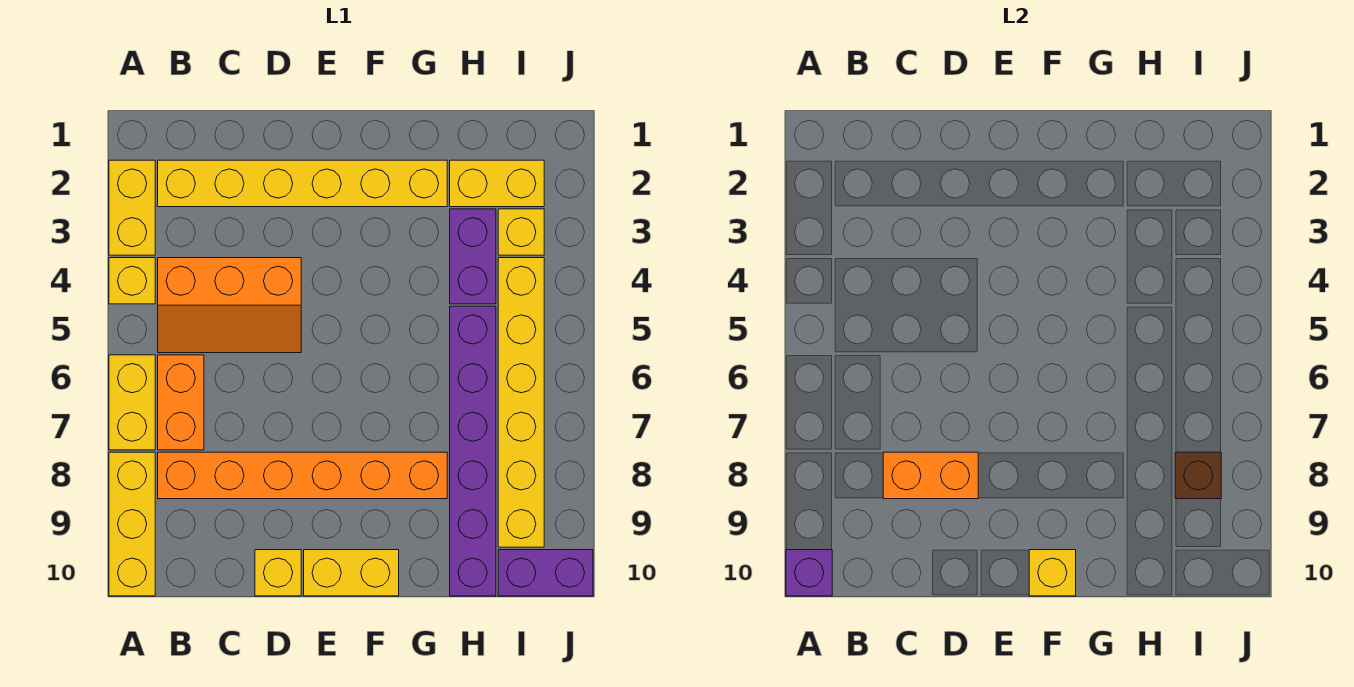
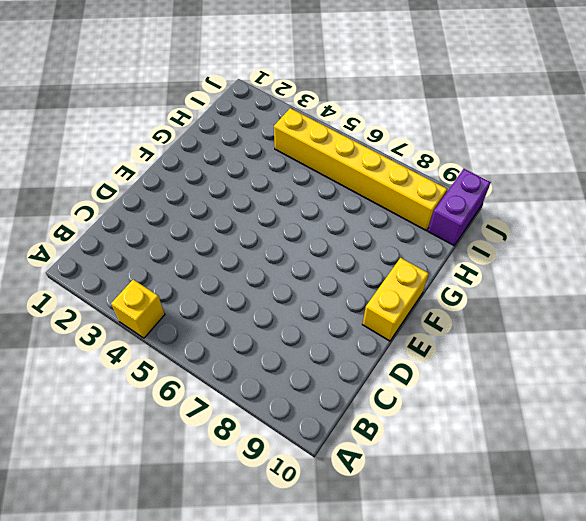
none -> yellow 1x2 brick [109,160,155,255]
none -> yellow 1x2 brick [109,355,155,450]
none -> yellow 1x3 brick [109,452,155,596]

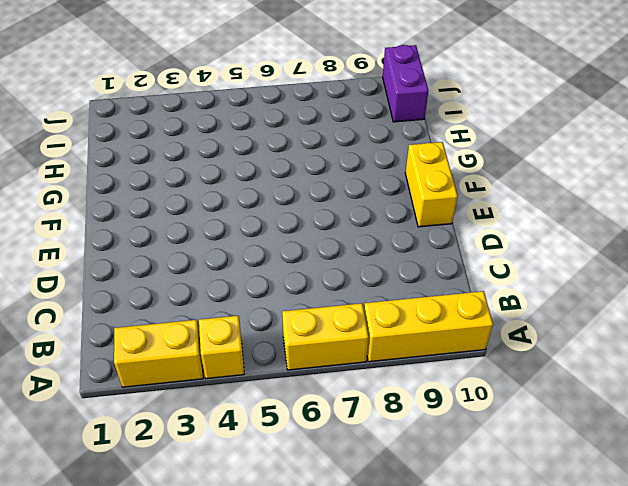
none -> yellow 1x6 brick [158,160,447,207]
none -> orange 2x3 slope [158,258,301,353]
none -> orange 1x2 brick [158,355,204,450]

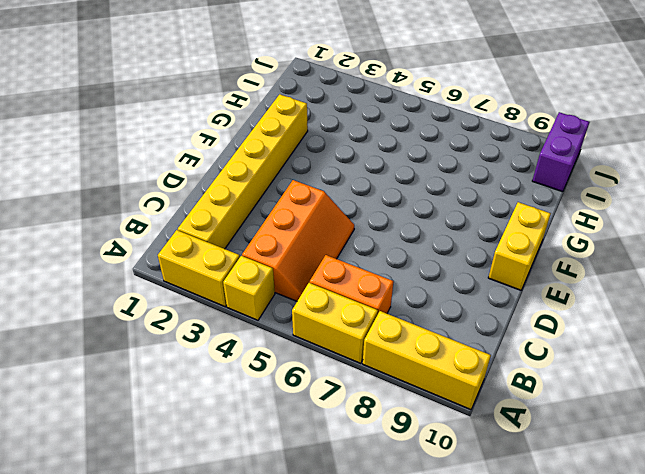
none -> orange 1x6 brick [158,452,447,499]
none -> yellow 1x1 brick [255,550,301,596]
none -> yellow 1x2 brick [450,160,544,207]

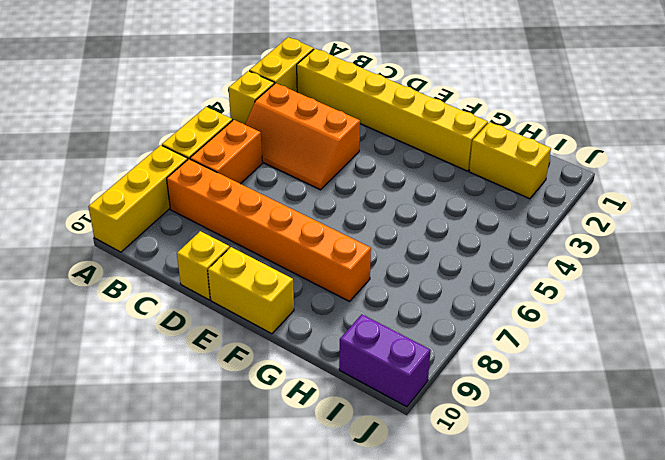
none -> purple 1x2 brick [450,209,496,304]
none -> purple 1x6 brick [450,306,496,596]
none -> yellow 1x1 brick [498,209,544,255]

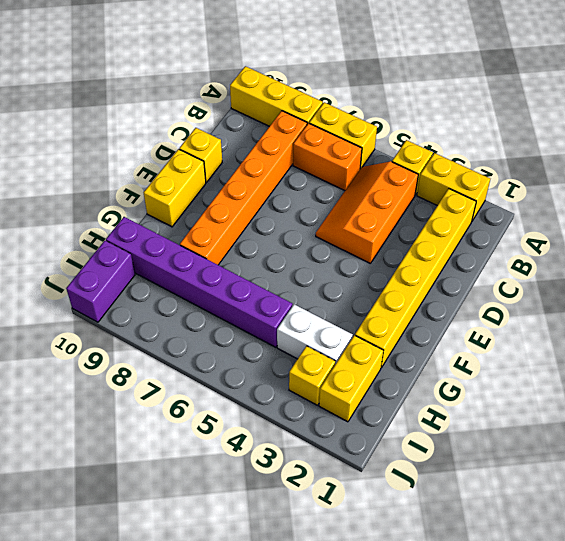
white 1x2 brick [277,304,353,364] -> purple 1x2 brick [450,209,496,304]
none -> yellow 1x6 brick [498,258,544,547]
none -> purple 1x1 brick [786,550,832,596]
none -> orange 1x2 brick [883,452,978,499]

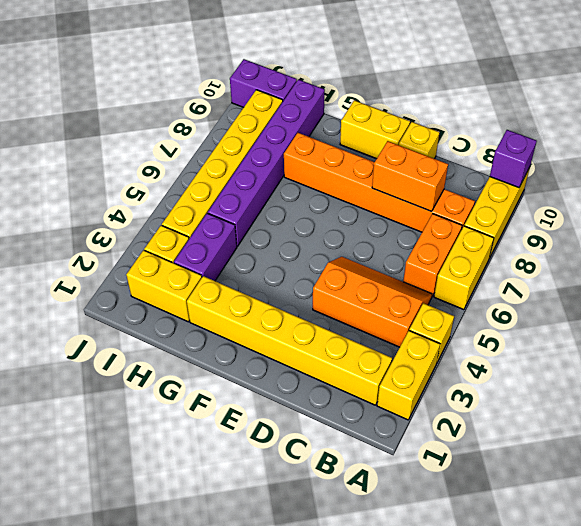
none -> yellow 1x1 brick [1029,550,1076,596]
none -> brown 1x1 brick [1175,452,1221,499]

